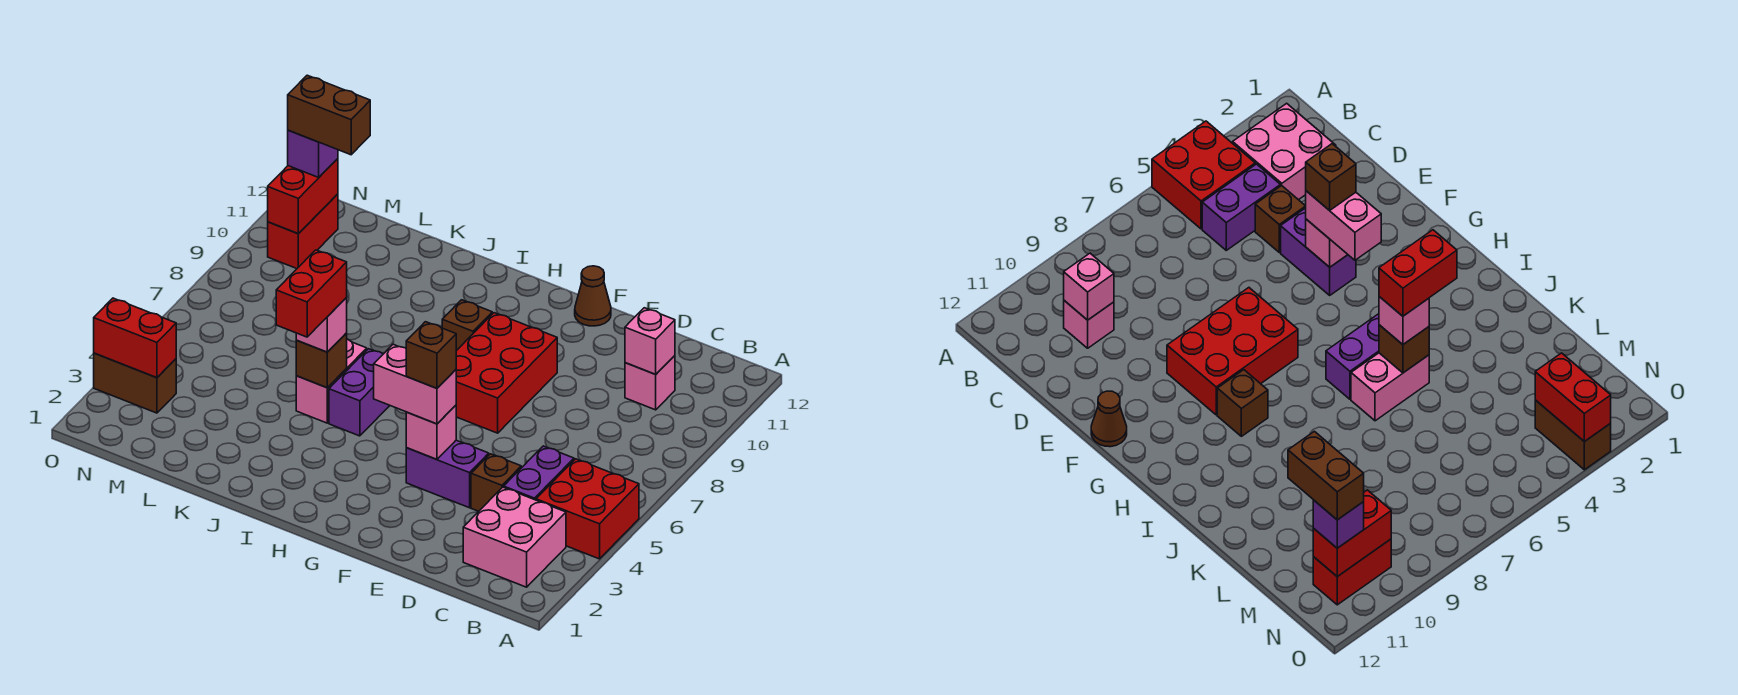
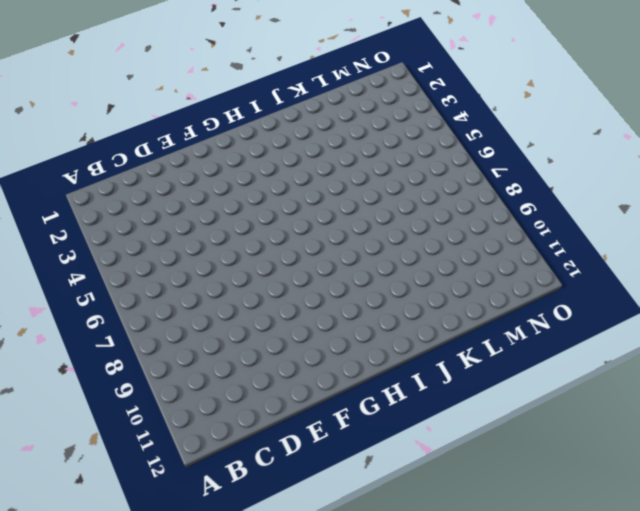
none -> red 2x2 brick [536,459,639,559]
none -> pink 2x2 brick [463,487,566,587]
none -> purple 1x2 brick [504,446,574,500]

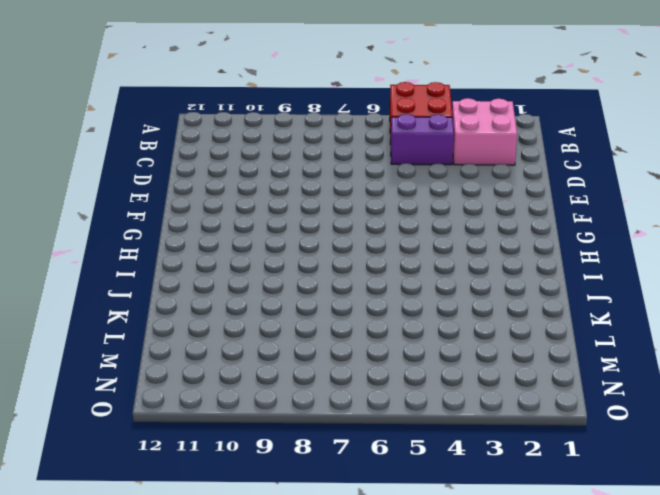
none -> pink 1x1 brick [625,356,675,410]
none -> brown 1x1 brick [471,454,521,511]
none -> purple 1x2 brick [406,440,489,508]

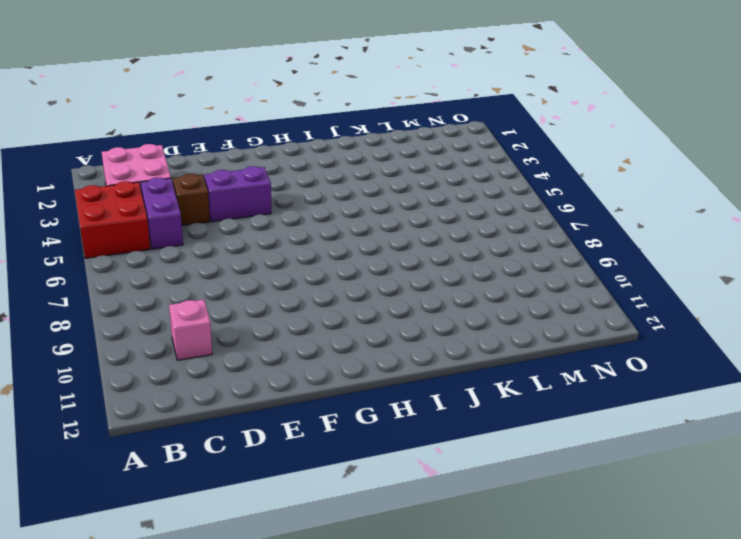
none -> red 2x3 brick [456,313,557,433]
none -> brown 1x1 cone [575,266,611,326]
none -> brown 1x1 brick [442,300,492,351]

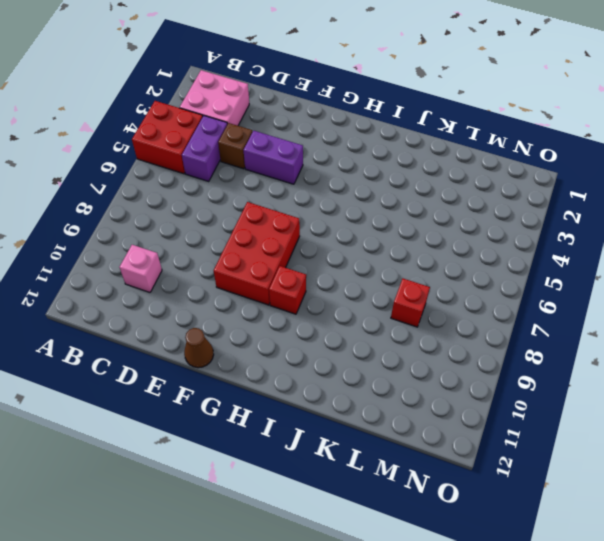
red 1x1 brick [269,266,306,314] -> brown 1x1 brick [442,300,492,351]
red 1x1 brick [391,279,430,327] -> none
none -> purple 1x2 brick [329,349,390,436]
none -> pink 1x2 brick [296,339,367,423]
none -> brown 1x2 brick [94,353,176,413]

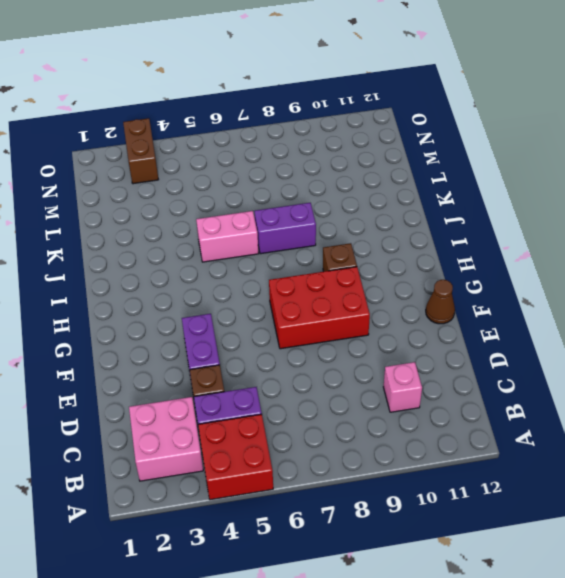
purple 1x2 brick [254,203,316,254] -> purple 1x2 brick moved to [329,349,390,436]
none -> red 1x2 brick [268,194,338,269]
none -> pink 1x1 brick [625,308,675,374]
none -> pink 1x1 brick [406,405,456,459]

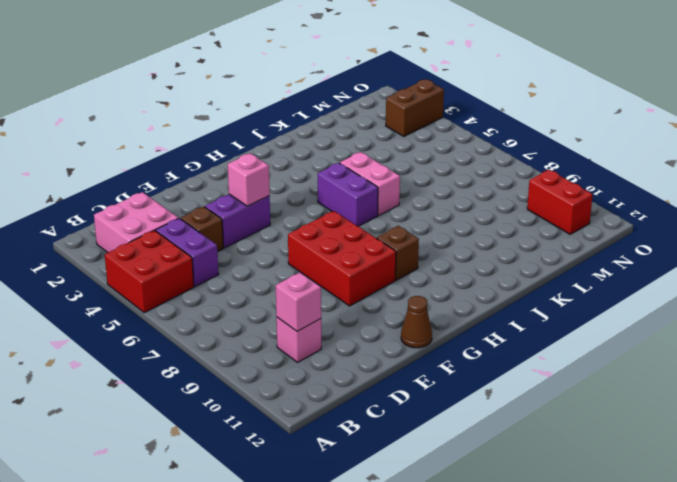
none -> brown 1x1 brick [296,333,347,388]
none -> red 1x2 brick [94,298,176,378]
none -> red 1x2 brick [268,159,338,234]

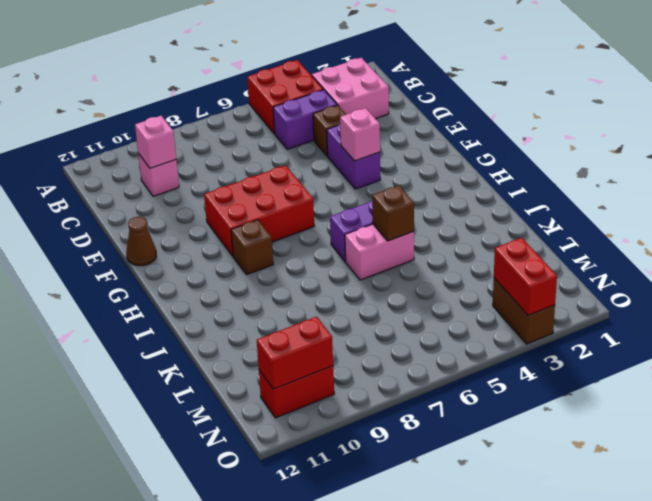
none -> pink 1x2 brick [374,344,456,424]
none -> pink 1x1 brick [296,298,347,352]
none -> purple 1x1 brick [288,130,338,177]

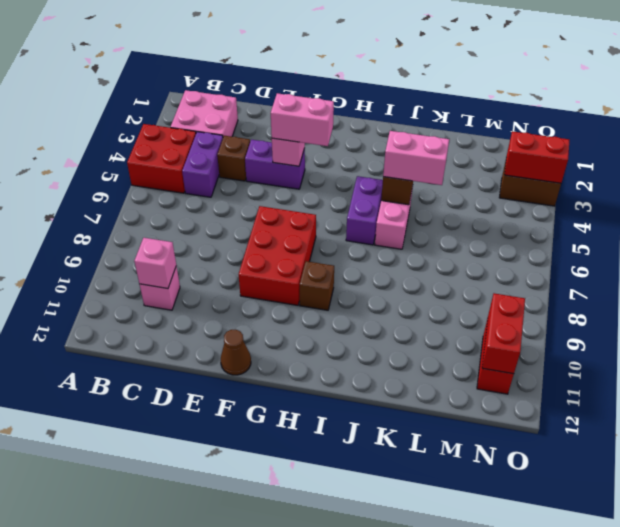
pink 1x2 brick [383,131,449,185] -> pink 1x1 brick [296,298,347,352]
none -> purple 1x1 brick [288,130,338,177]
none -> brown 1x1 brick [406,322,456,388]
none -> red 1x2 brick [276,250,347,337]

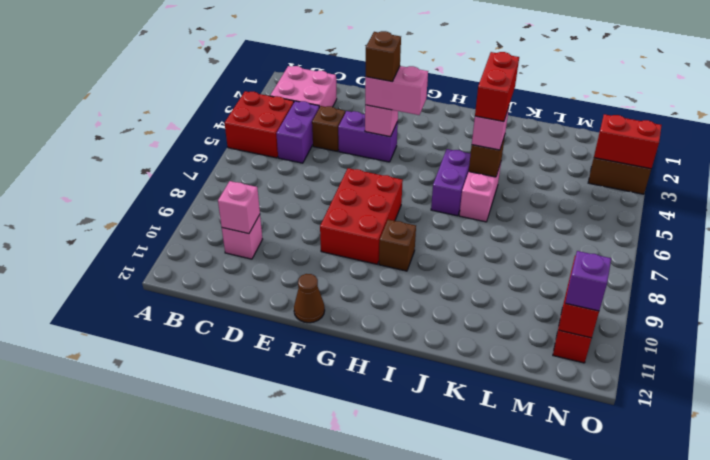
none -> brown 1x2 brick [288,75,370,155]

